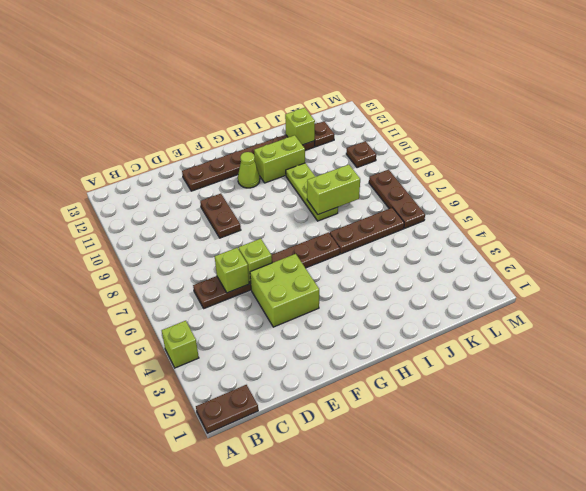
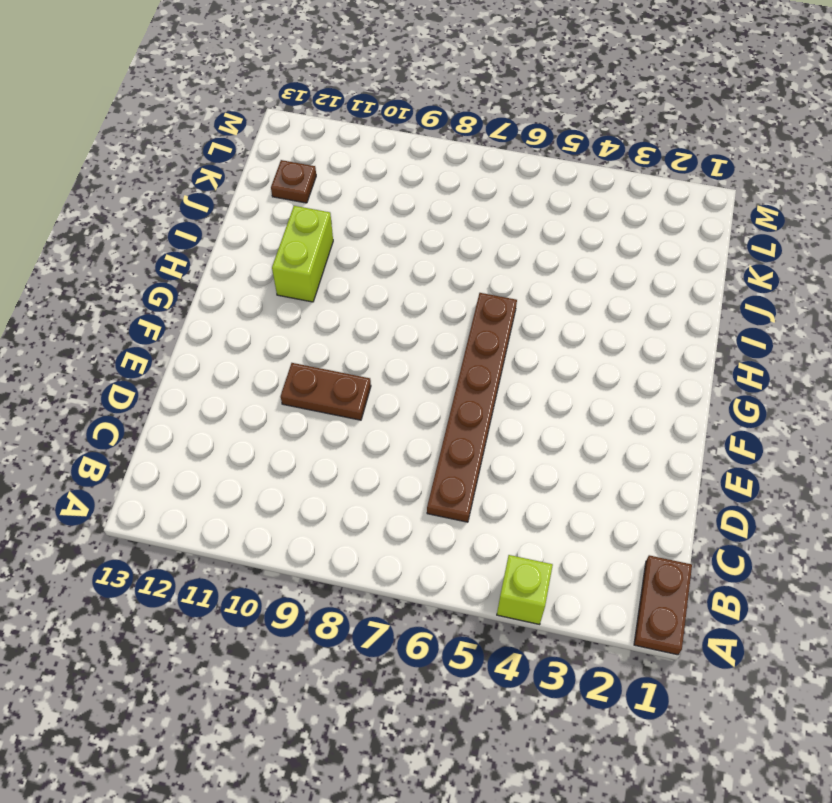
none -> lime 2x2 brick [250,254,319,327]
none -> brown 1x6 plate [182,135,315,191]
none -> lime 1x1 cone [238,152,260,188]

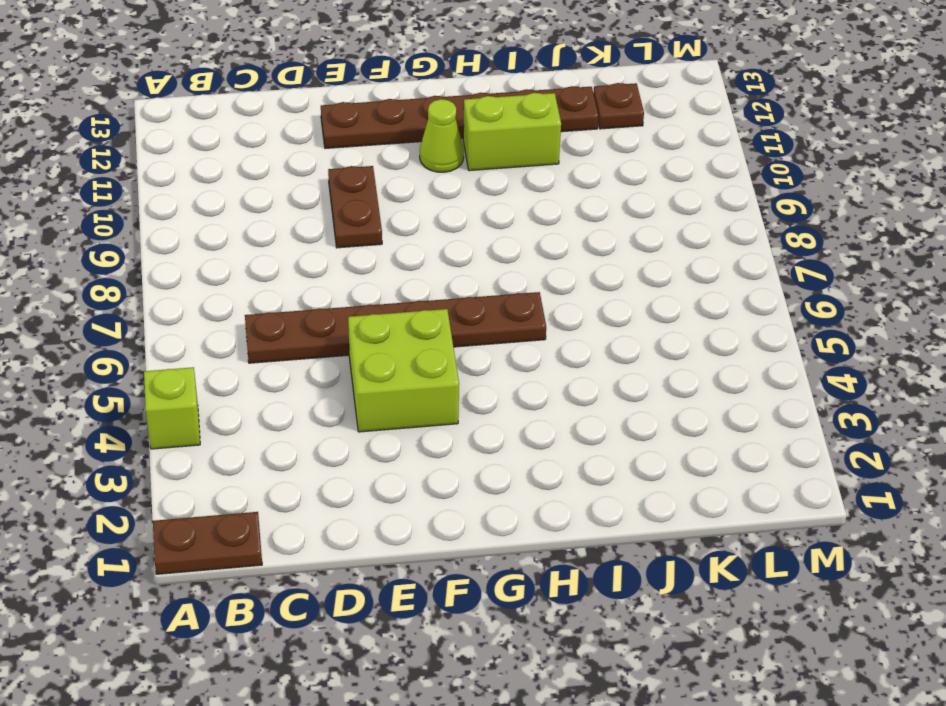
none -> brown 1x3 plate [330,208,404,254]
none -> lime 1x3 plate [286,163,338,221]
none -> brown 1x3 plate [369,170,425,228]

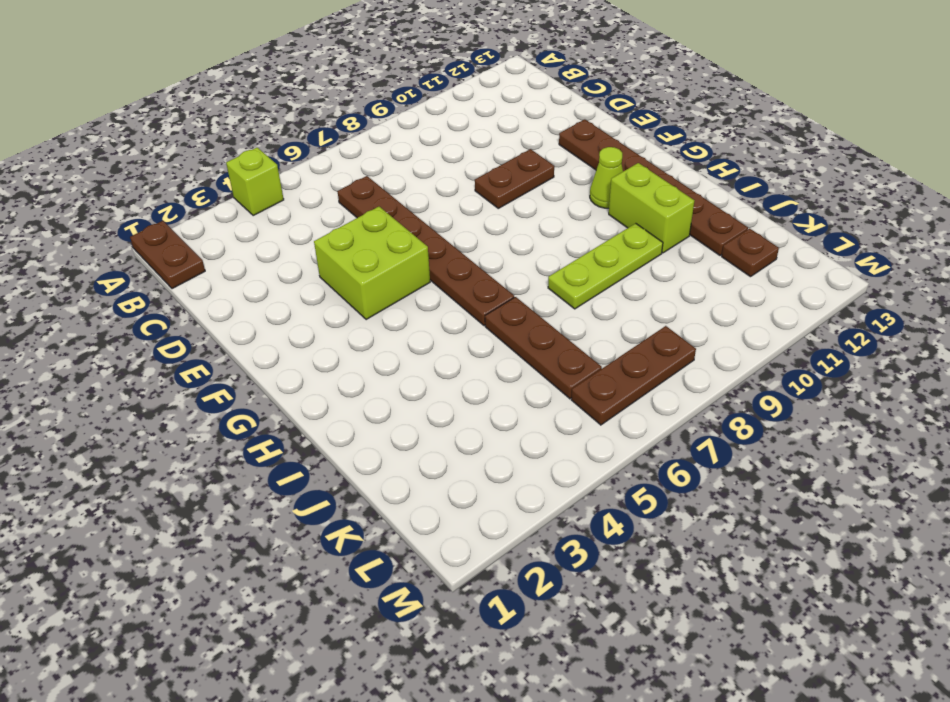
none -> brown 1x1 plate [346,141,376,168]
none -> lime 1x1 brick [215,248,249,293]
none -> lime 1x1 brick [239,239,272,283]

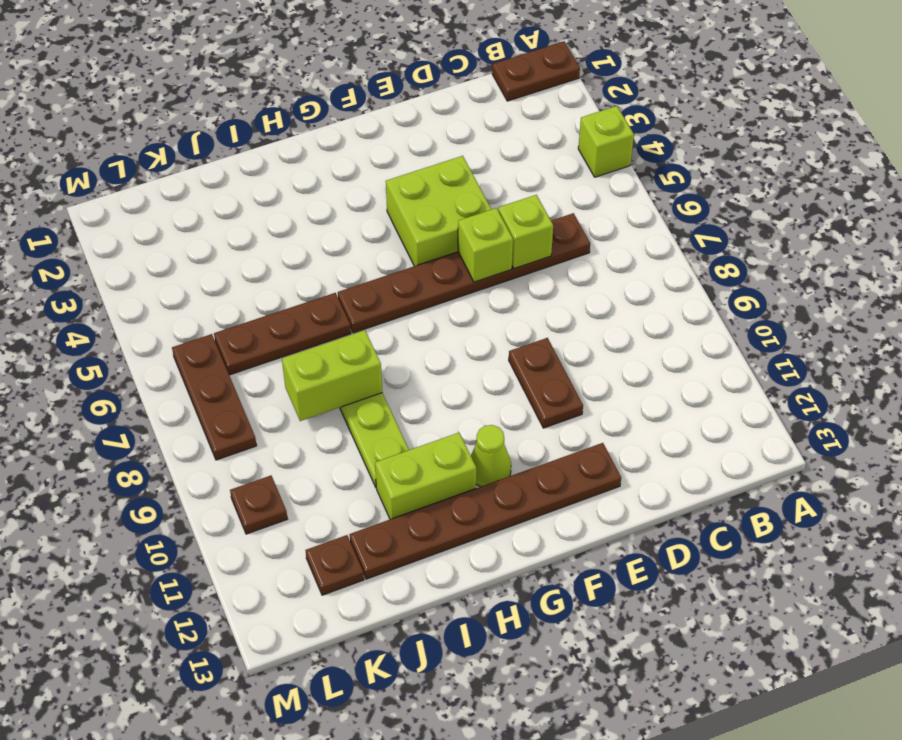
none -> lime 1x1 brick [285,108,315,145]

